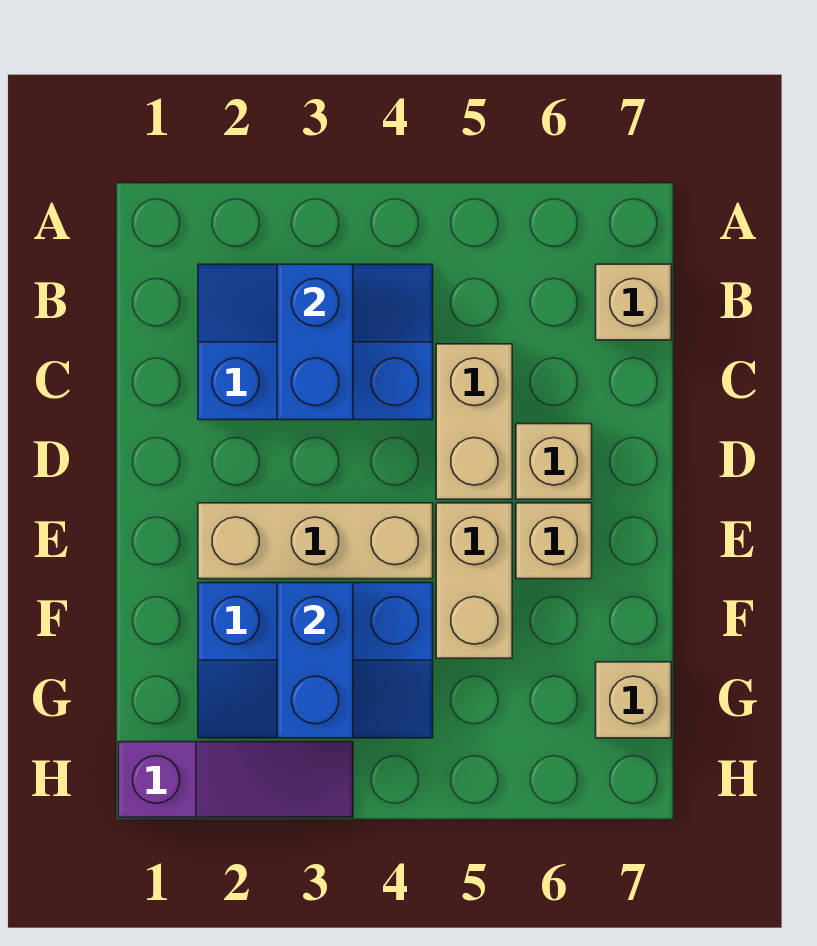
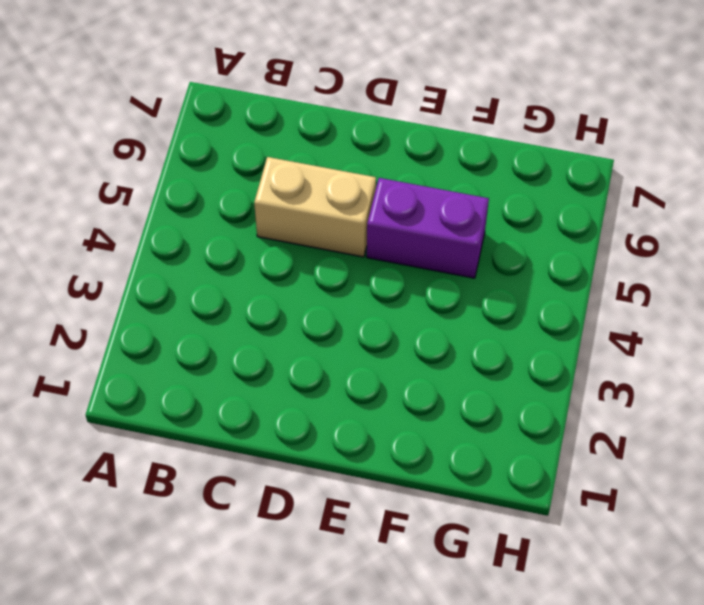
purple 1x2 brick [367,178,489,278] -> tan 1x2 brick [436,503,512,658]
none -> blue 2x3 slope [198,264,433,420]
none -> tan 1x1 brick [596,264,671,340]
none -> tan 1x1 brick [516,424,592,499]

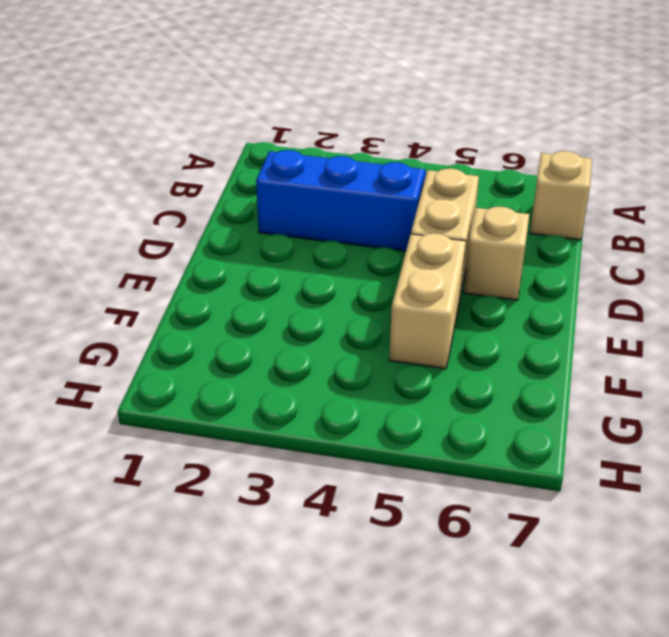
none -> tan 1x3 brick [198,503,433,579]
none -> tan 1x1 brick [516,503,592,579]
none -> blue 2x3 slope [198,583,433,738]

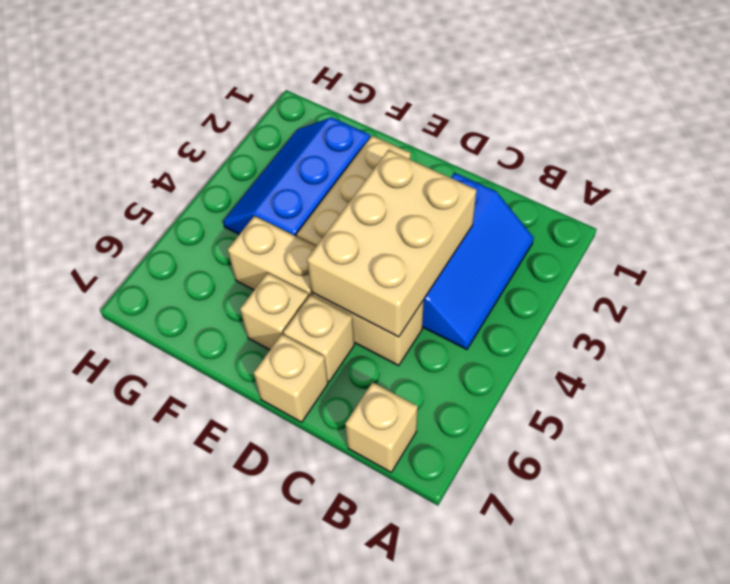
tan 2x3 brick [307,150,477,337] -> blue 1x2 brick [277,264,353,420]
tan 1x1 brick [254,334,328,422] -> tan 1x1 brick moved to [596,662,671,738]
none -> purple 1x3 slope [118,742,353,817]
none -> blue 1x2 brick [277,583,353,738]

